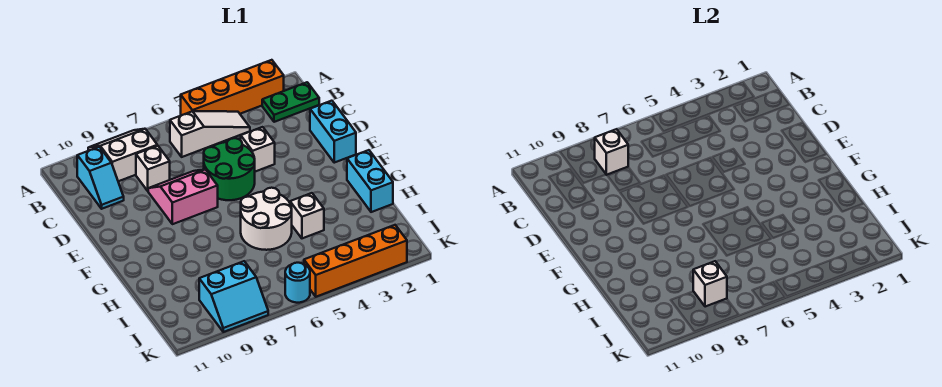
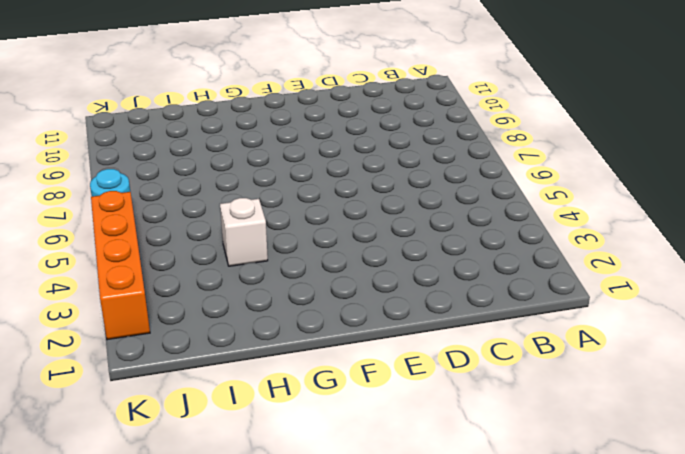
none -> orange 1x4 brick [181,60,284,116]
none -> white 2x2 slope [88,129,157,181]
none -> green 1x2 plate [262,82,319,122]

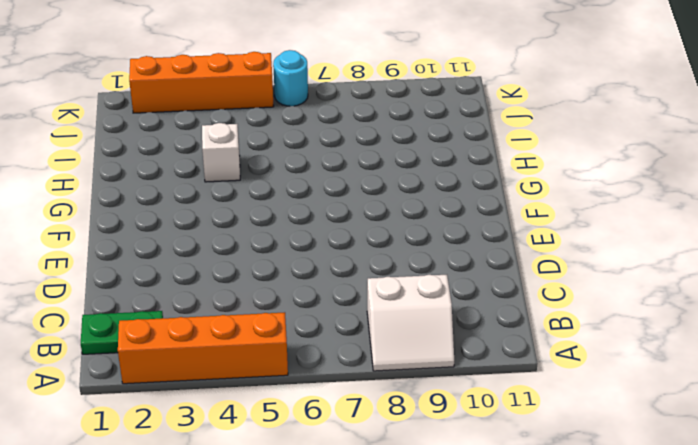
none -> white 1x3 slope [170,111,250,157]
none -> cyan 1x2 slope [77,147,124,209]
none -> white 1x1 brick [136,146,170,191]

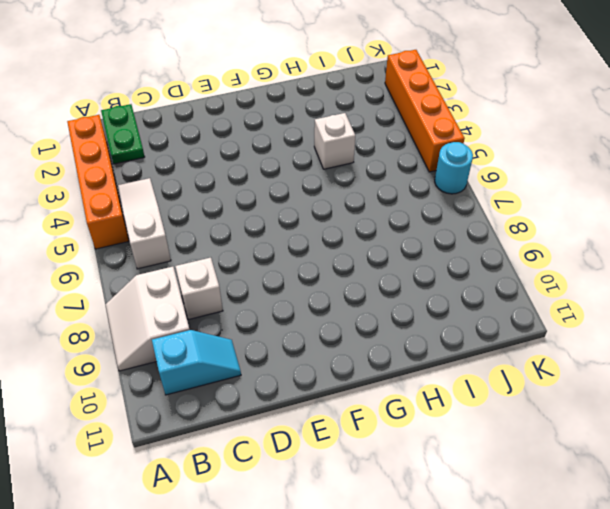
none -> cyan 1x2 brick [310,101,356,163]
none -> white 1x1 brick [241,127,275,172]
none -> green 2x2 round brick [204,138,255,200]

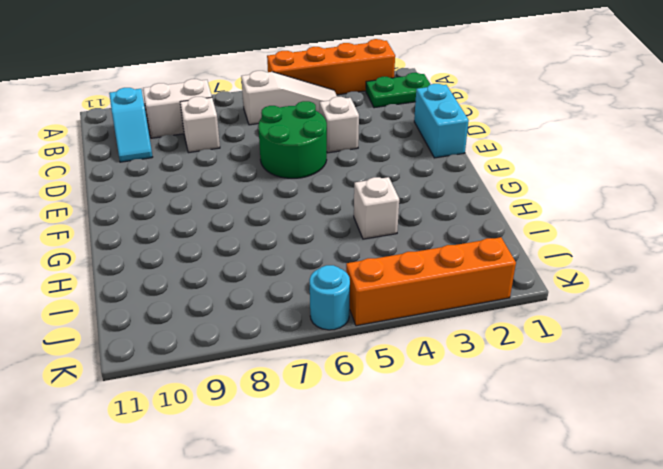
none -> pink 2x2 slope [148,169,218,224]
none -> cyan 1x2 brick [347,150,393,212]
none -> white 2x2 round brick [241,188,292,250]

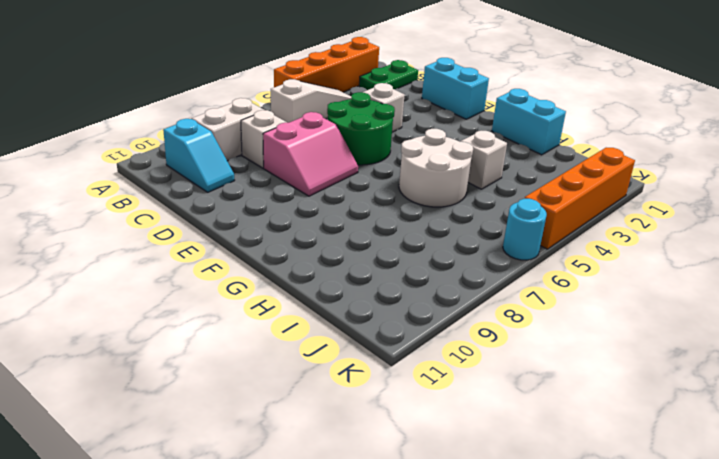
pink 2x2 slope [263,112,358,196] -> pink 2x2 slope turned to [148,169,218,224]
none -> cyan 2x2 slope [199,261,268,332]
none -> white 1x1 brick [595,129,628,175]
none -> white 1x1 brick [693,261,727,307]

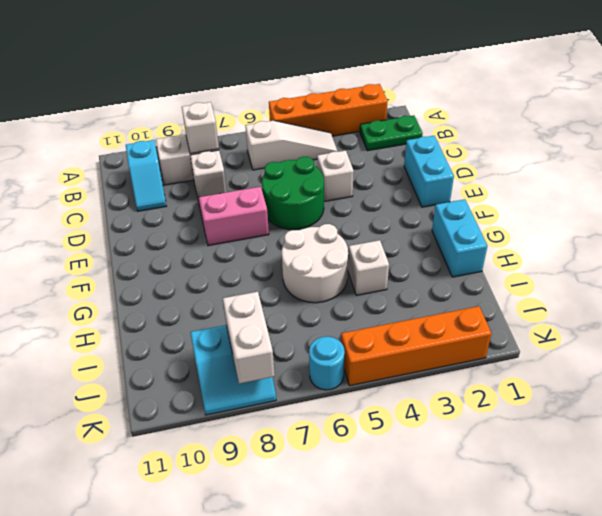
white 1x2 brick [223,292,275,384] -> white 1x1 brick [693,261,727,307]

